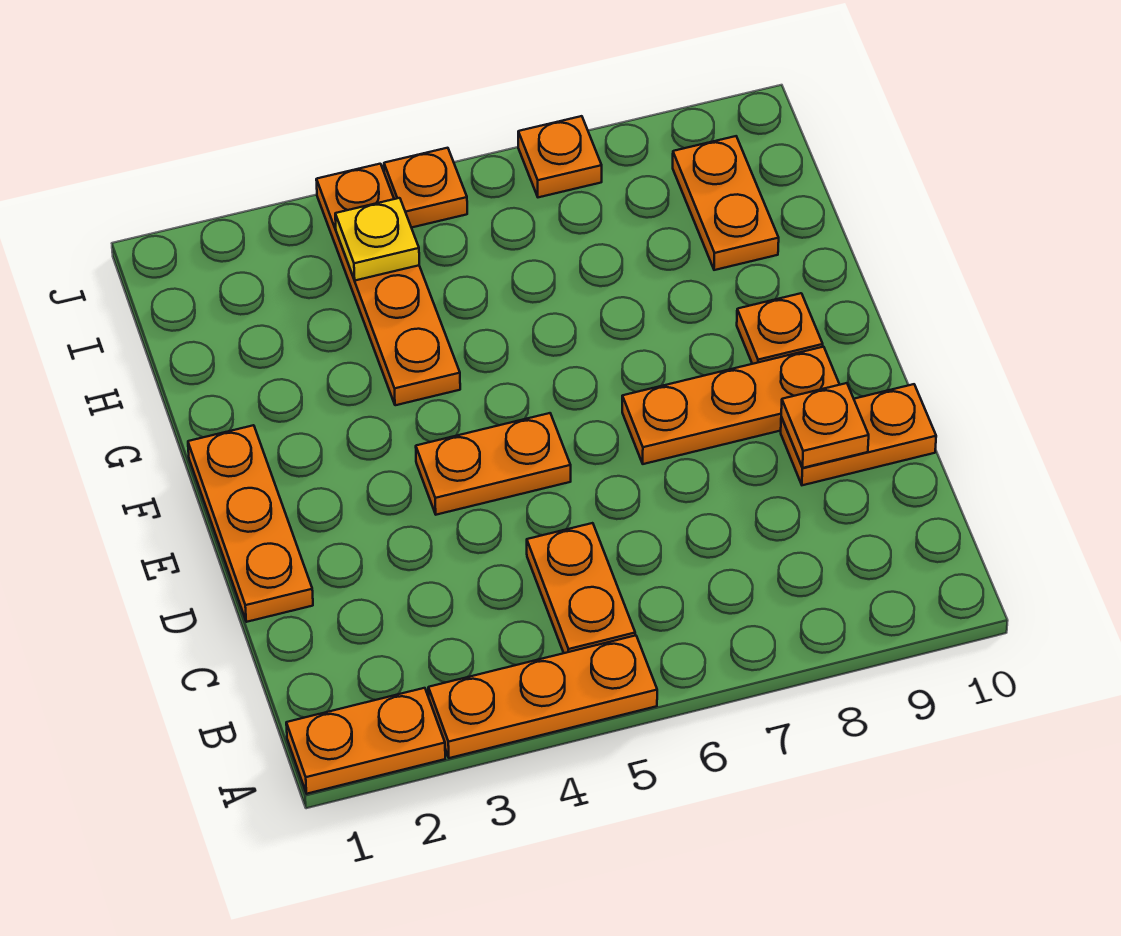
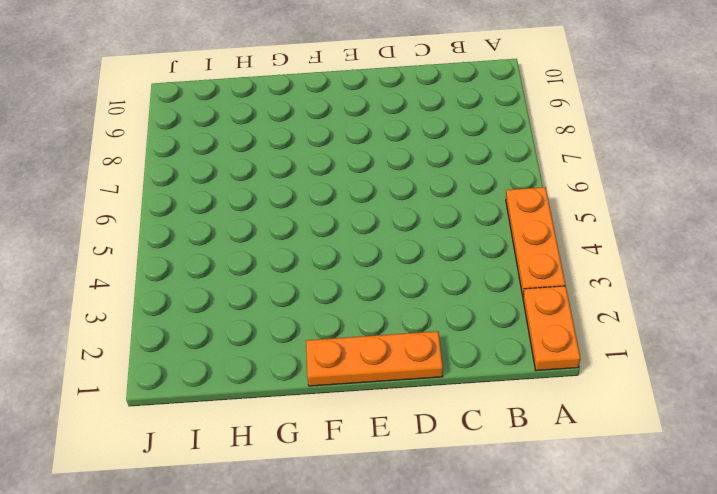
none -> orange 1x2 plate [527,523,635,653]
none -> orange 1x2 plate [781,384,936,485]
none -> orange 1x2 plate [416,413,571,515]

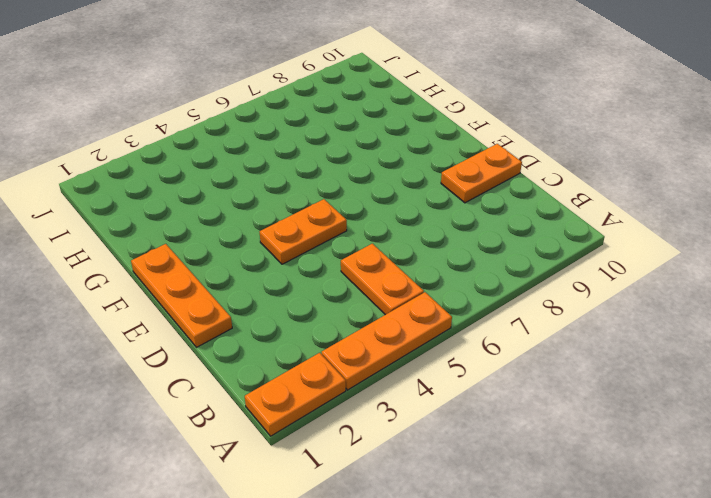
none -> orange 1x3 plate [622,347,840,464]
none -> orange 1x1 plate [737,293,823,364]
none -> orange 1x4 plate [316,164,460,405]

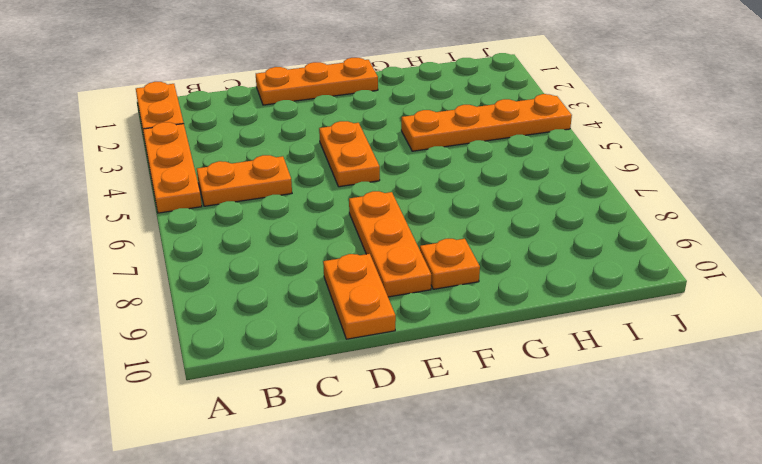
none -> orange 1x2 plate [673,136,779,270]
none -> orange 1x1 plate [384,148,467,228]
none -> orange 1x1 plate [518,116,602,197]

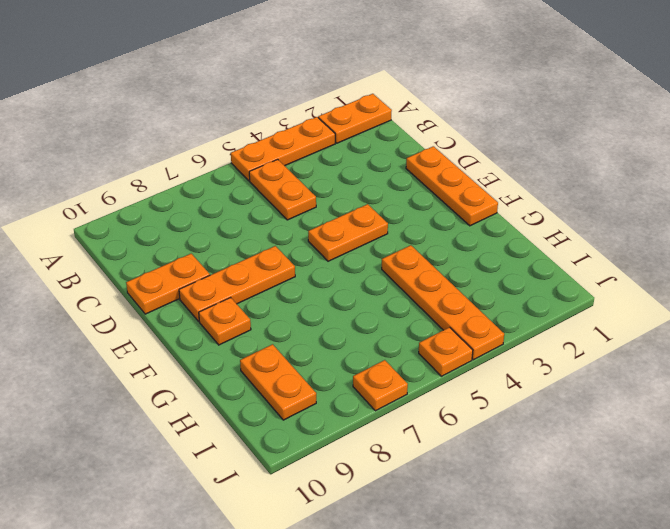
none -> orange 1x1 plate [781,383,869,468]
none -> yellow 1x1 plate [335,198,419,280]

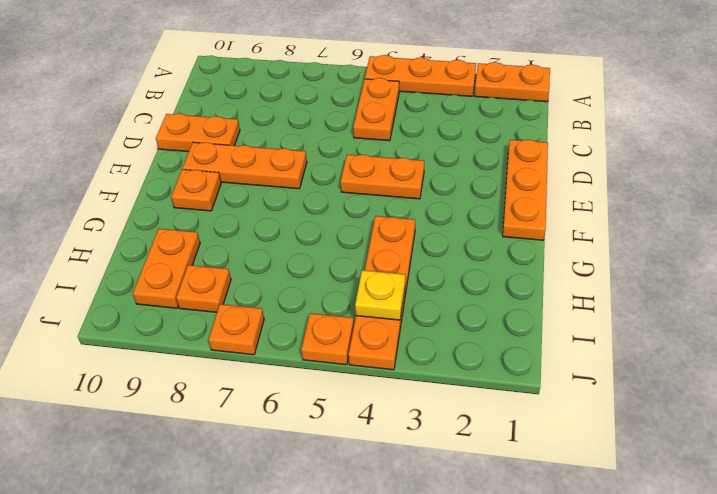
orange 1x1 plate [176,265,231,312] -> orange 1x1 plate moved to [781,383,869,468]

